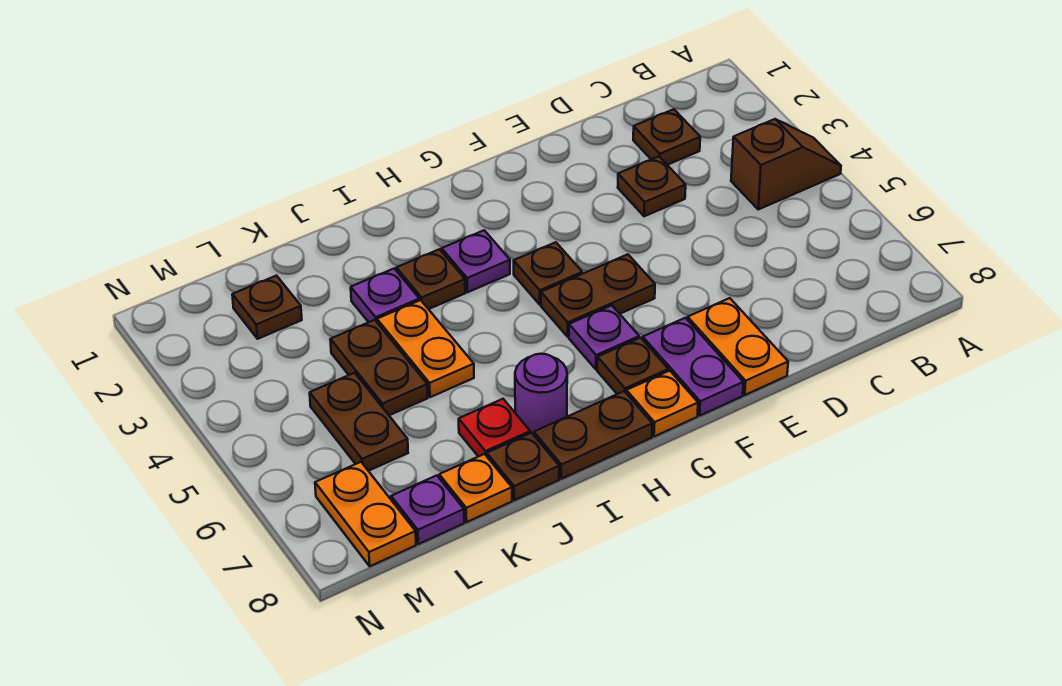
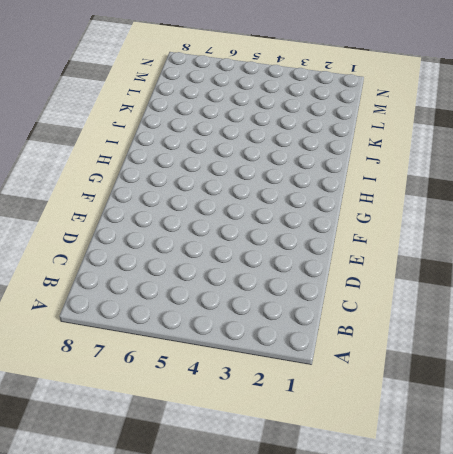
none -> brown 1x2 slope [731,119,841,209]
none -> brown 1x1 plate [633,109,700,165]
none -> brown 1x1 plate [618,156,686,216]

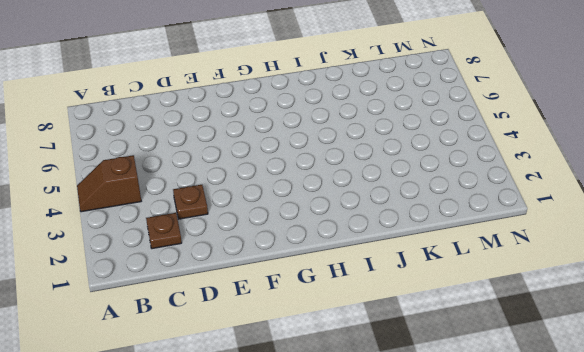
none -> orange 1x2 plate [687,298,788,395]
none -> brown 1x2 plate [541,254,655,337]
none -> purple 1x2 plate [643,318,743,416]

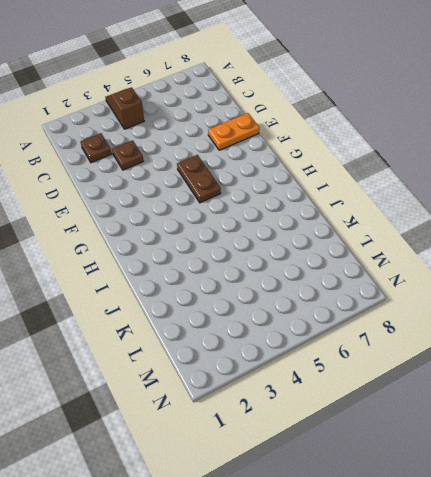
none -> purple 1x2 plate [643,318,743,416]
none -> brown 1x1 plate [514,242,582,304]
none -> purple 1x1 plate [569,305,639,369]

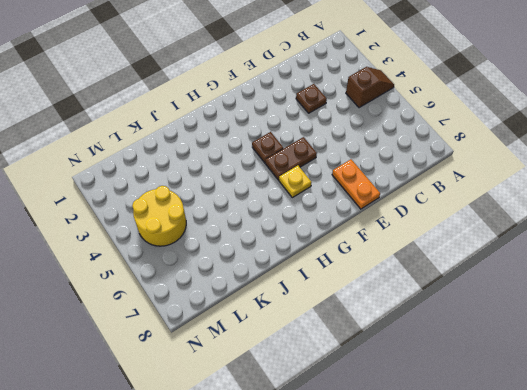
yellow 1x1 plate [279,166,312,198] -> purple 1x1 plate [569,305,639,369]
yellow 2x2 round brick [132,186,186,246] -> brown 1x2 plate [310,373,408,471]
none -> brown 1x1 plate [633,109,700,165]
none -> purple 1x2 plate [643,318,743,416]
none -> brown 1x1 plate [597,338,668,394]

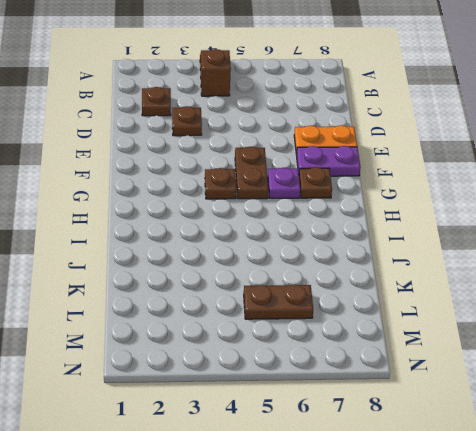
none -> orange 1x1 plate [626,371,698,437]
none -> purple 1x1 plate [442,230,510,292]
none -> brown 1x2 plate [534,391,652,479]

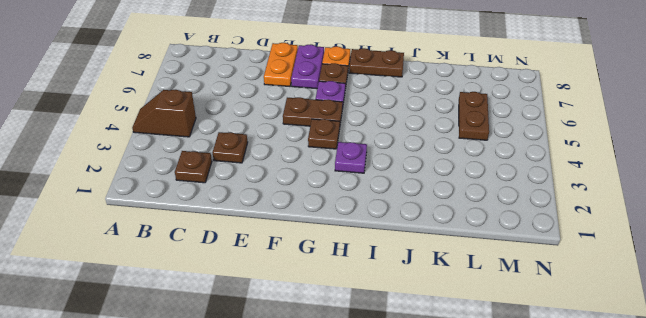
none -> brown 1x1 plate [396,249,465,309]
none -> purple 1x1 round brick [515,354,567,435]
none -> purple 1x1 plate [351,269,420,322]

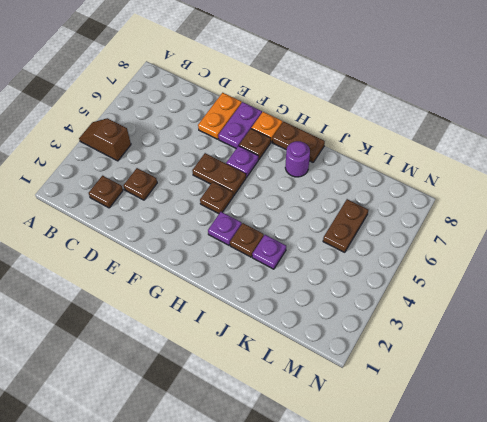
none -> orange 1x2 plate [377,300,474,397]
none -> red 1x1 plate [459,399,530,457]
none -> brown 1x1 plate [487,433,559,500]

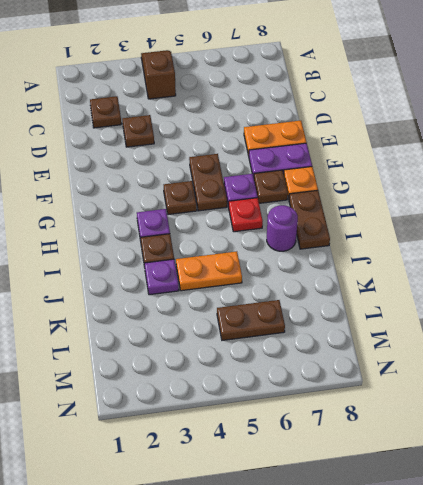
red 1x1 plate [229,198,263,232] -> red 1x1 plate moved to [459,399,530,457]
none -> brown 1x1 plate [487,433,559,500]
none -> brown 1x2 plate [330,320,428,415]
none -> orange 1x1 plate [439,454,512,522]

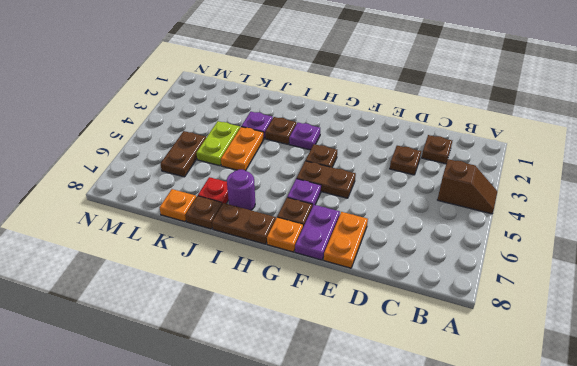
lime 1x2 plate [197,121,240,166] -> brown 1x2 plate [330,320,428,415]
none -> brown 1x1 plate [232,276,302,339]
none -> purple 1x1 plate [391,475,464,544]
none -> orange 1x2 plate [315,462,416,566]

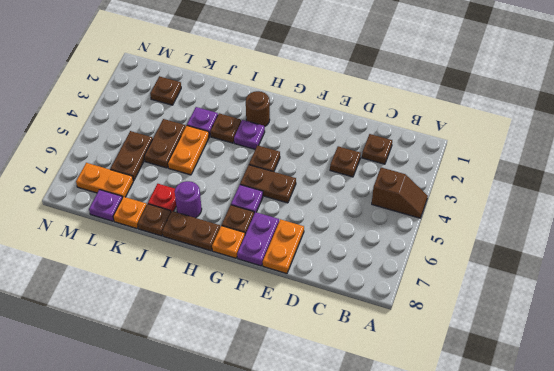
brown 1x1 round brick [246,91,270,126] -> none
orange 1x2 plate [76,163,133,198] -> orange 1x2 plate turned to [315,462,416,566]

